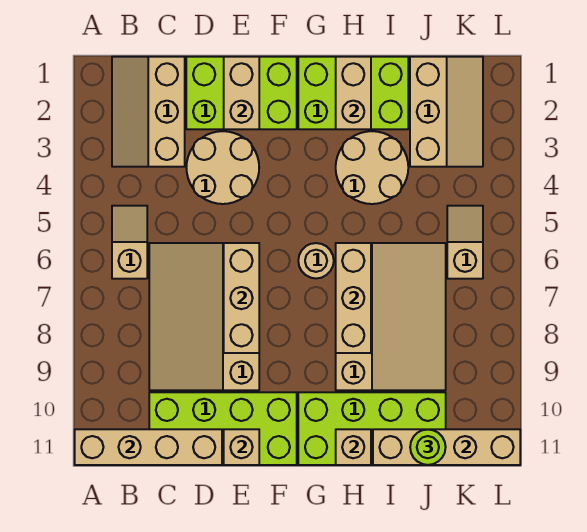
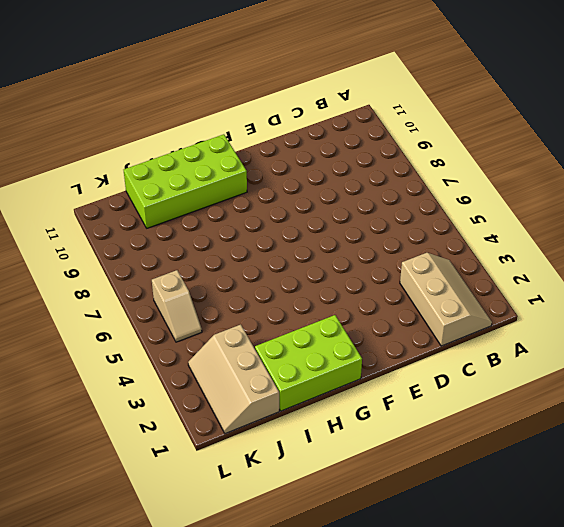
none -> tan 1x2 slope [112,206,147,279]
none -> tan 3x4 slope [149,243,259,390]
none -> lime 2x4 brick [149,392,297,465]

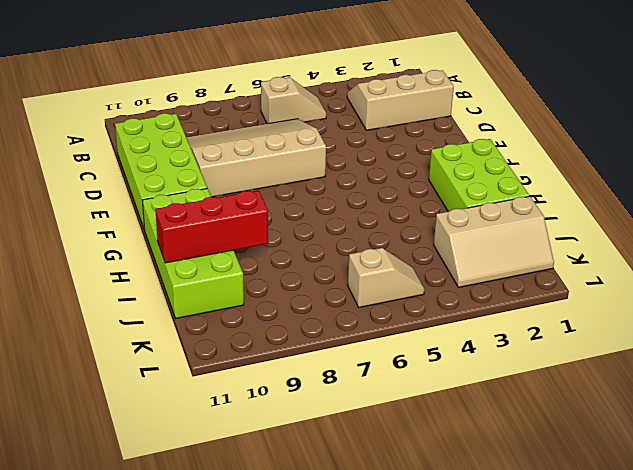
red 1x3 brick [155,190,268,263] -> tan 1x4 brick [373,429,520,465]
none -> lime 2x3 brick [186,57,297,129]
none -> tan 2x2 round brick [186,131,259,204]
none -> tan 1x1 round brick [298,243,334,278]

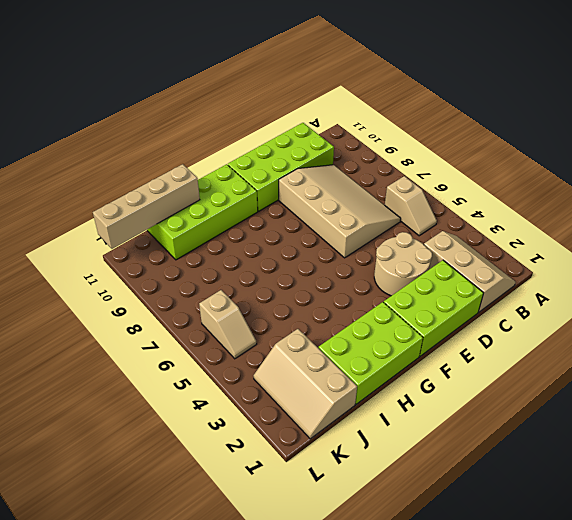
none -> tan 1x1 round brick [298,243,334,278]
none -> tan 2x2 round brick [336,131,408,204]
none -> tan 3x4 slope [336,243,446,390]

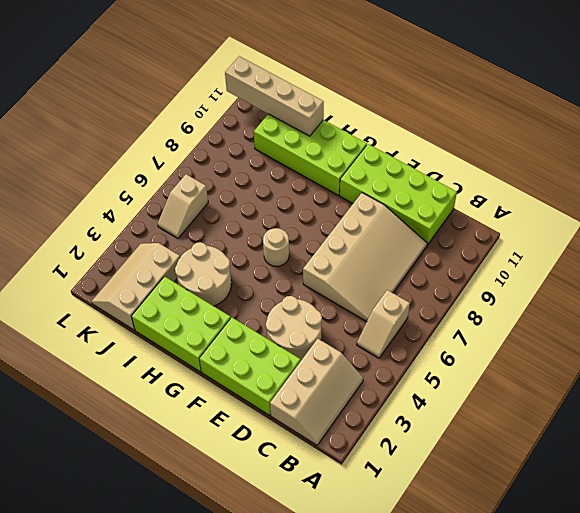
none -> tan 3x4 slope [336,243,446,390]
none -> tan 1x4 brick [75,429,222,465]
none -> tan 1x2 brick [224,57,259,129]

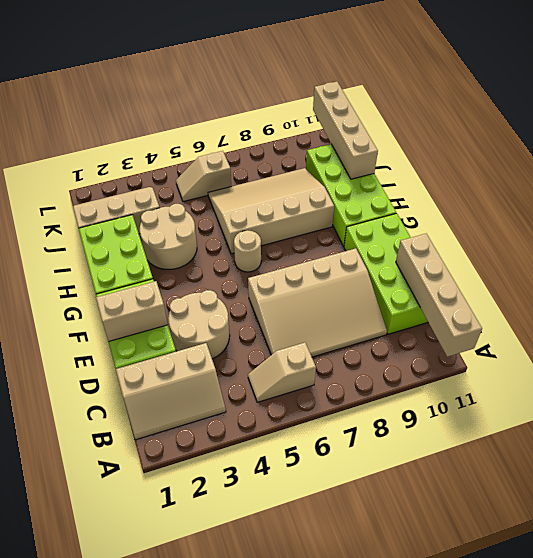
none -> tan 1x3 brick [224,243,259,353]
none -> tan 1x1 brick [224,429,259,465]
none -> tan 1x2 brick [336,57,371,129]

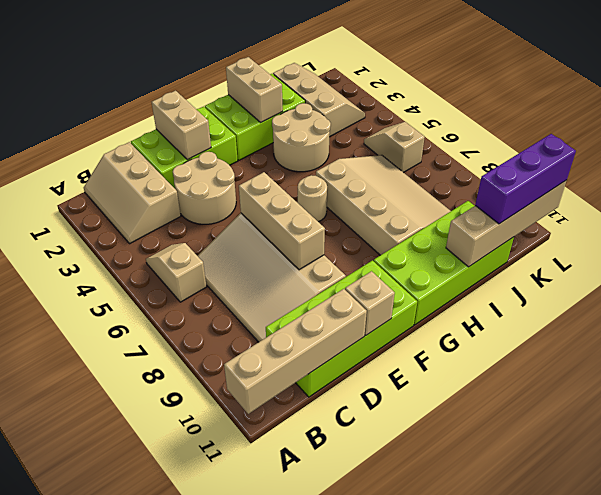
purple 1x3 brick [475,134,576,224] -> lime 1x1 round brick [410,429,446,465]
none -> tan 1x3 brick [336,243,371,353]
none -> tan 1x1 brick [336,429,371,465]

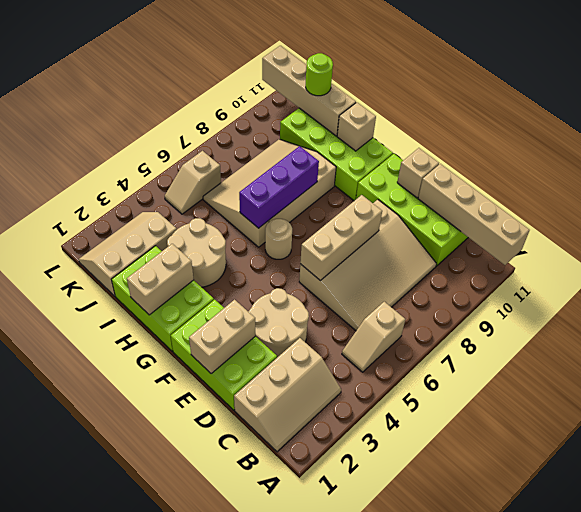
purple 1x3 brick [239,146,319,228] -> tan 1x3 brick [336,243,371,353]

